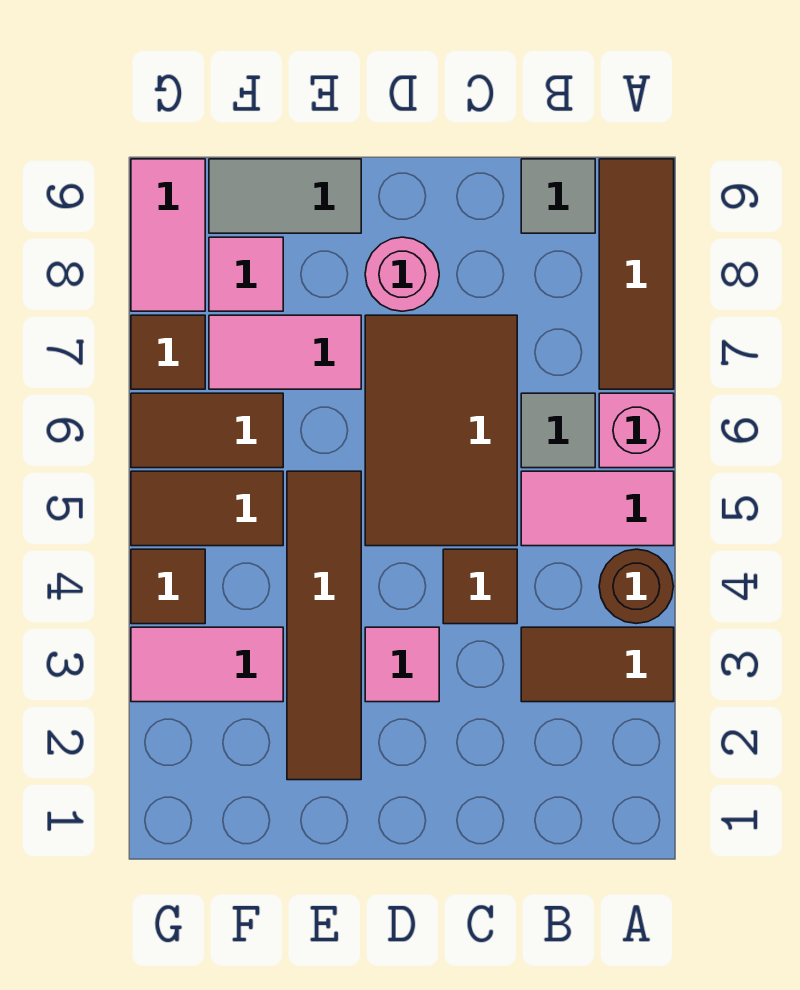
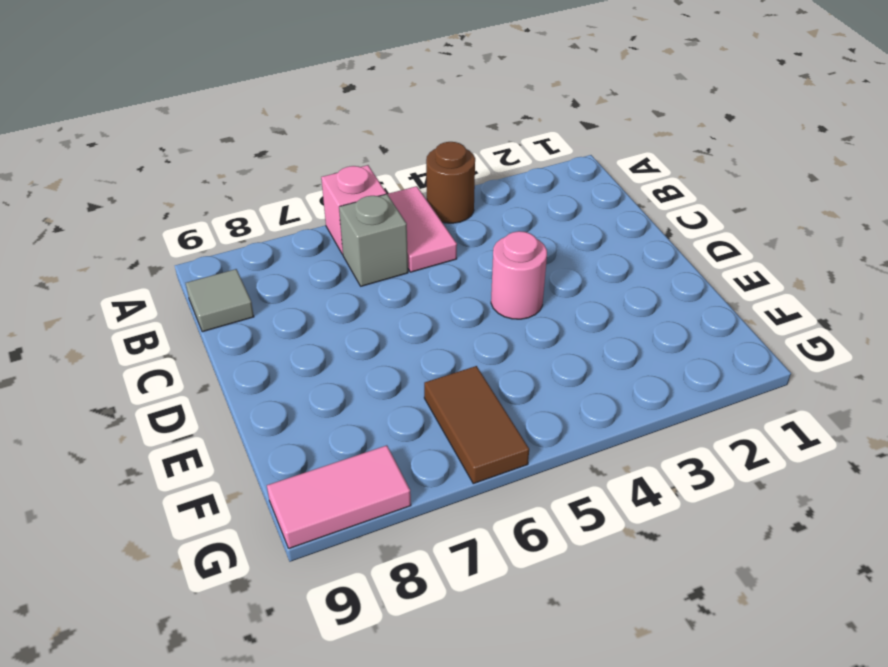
grey 1x1 brick [339,194,408,286] -> grey 1x1 tile [521,393,595,468]
pink 1x1 round brick [491,231,547,319] -> pink 1x1 round brick moved to [365,237,439,311]
none -> brown 1x2 tile [521,627,674,702]
none -> brown 1x3 tile [599,159,674,389]
none -> brown 1x1 tile [443,549,517,624]

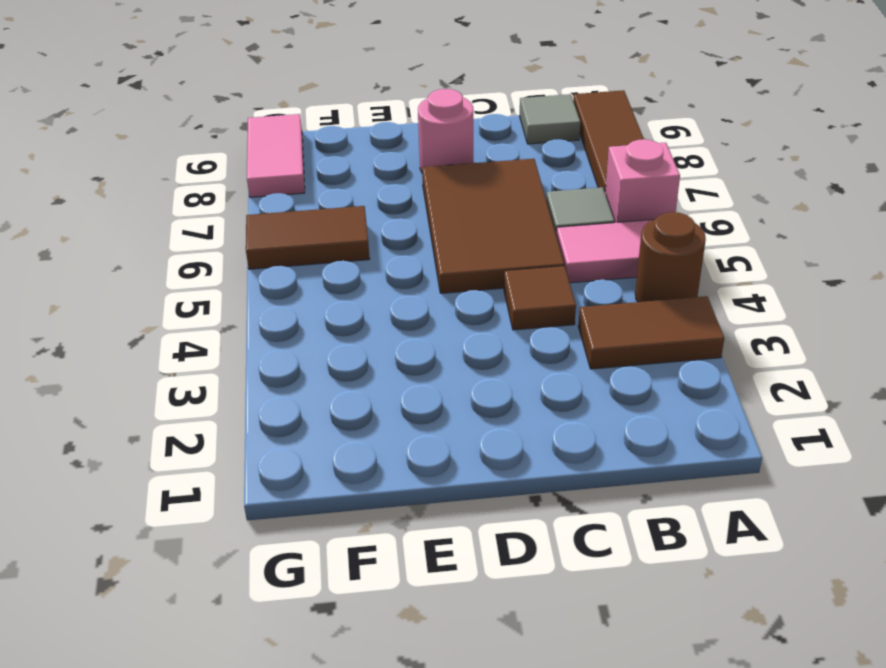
none -> pink 1x1 tile [365,627,439,702]
none -> brown 1x4 tile [287,471,361,780]
none -> pink 1x2 tile [209,315,361,389]

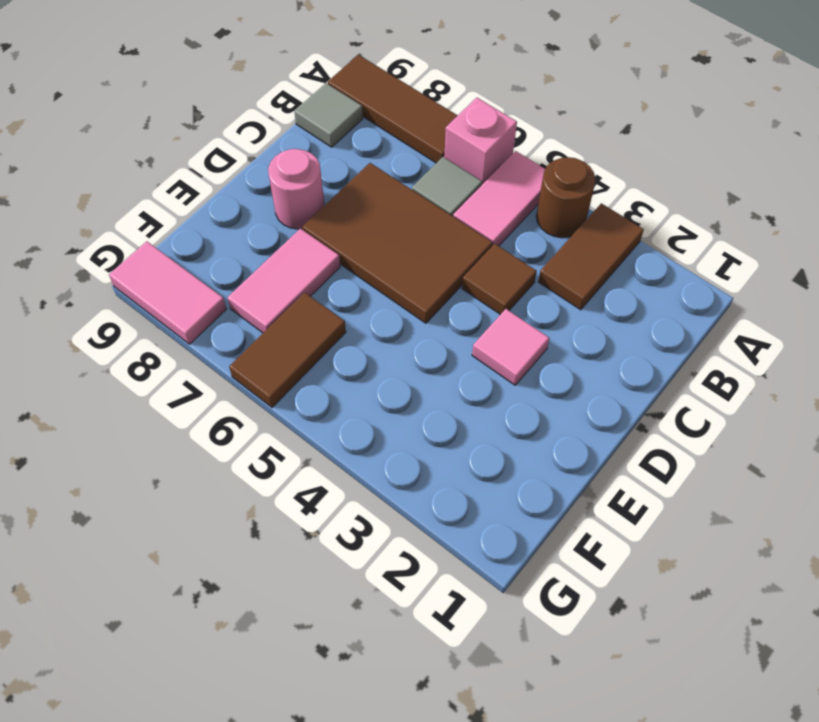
none -> brown 1x4 tile [287,471,361,780]
none -> grey 1x2 tile [209,159,361,233]
none -> pink 1x2 tile [131,627,283,702]

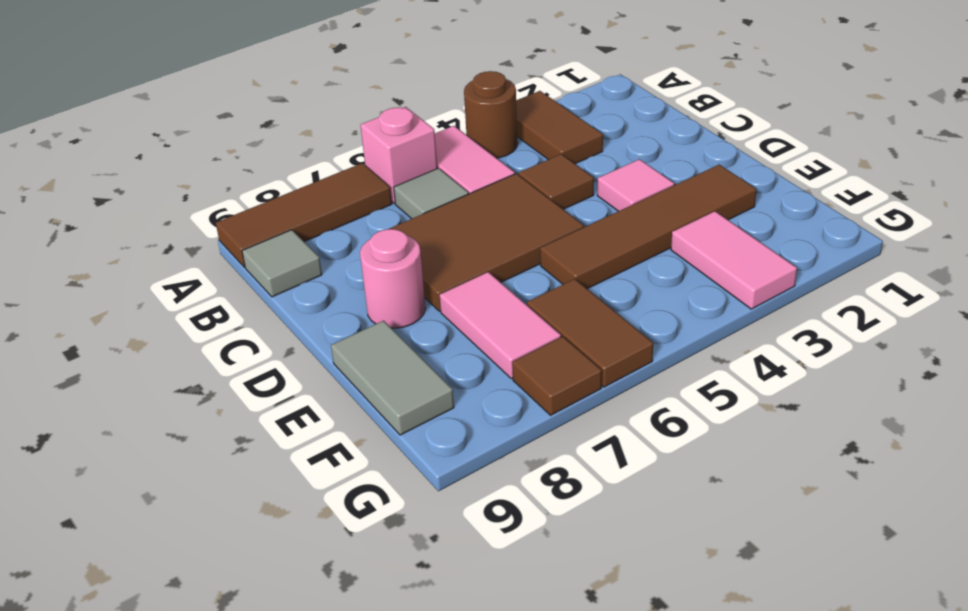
none -> brown 1x2 tile [131,471,283,546]
none -> pink 1x1 tile [209,237,283,311]
none -> brown 1x1 tile [131,549,205,624]

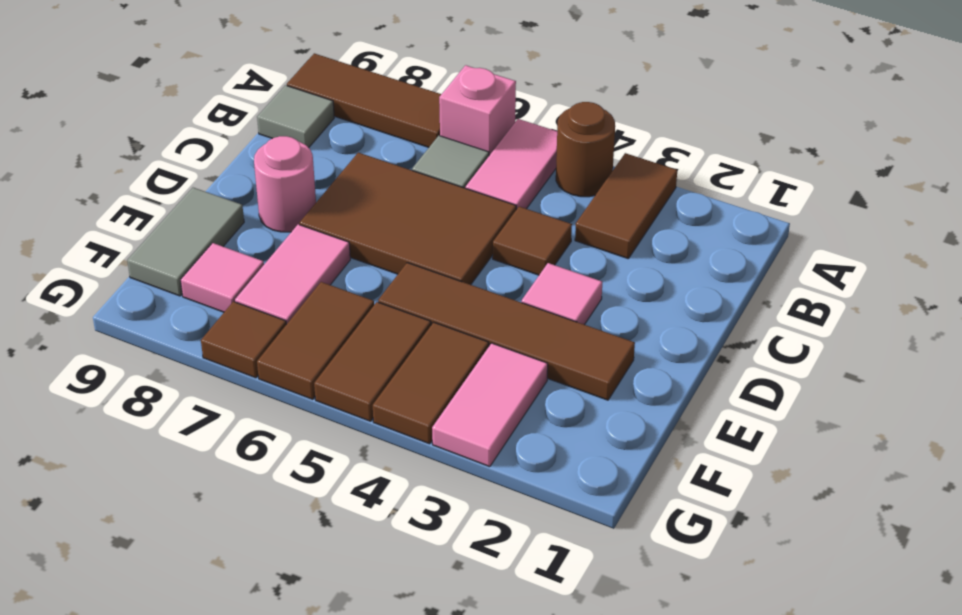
brown 1x2 tile [373,322,489,444] -> brown 1x1 tile [131,549,205,624]
none -> pink 1x2 tile [131,159,205,311]

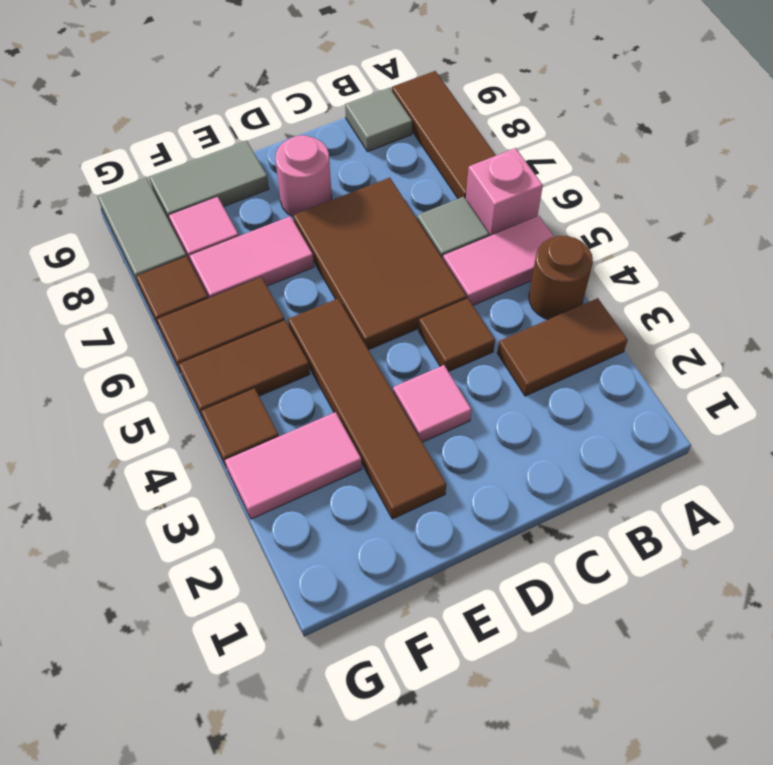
grey 1x2 tile [98,178,186,285] -> pink 1x2 tile [131,159,205,311]

